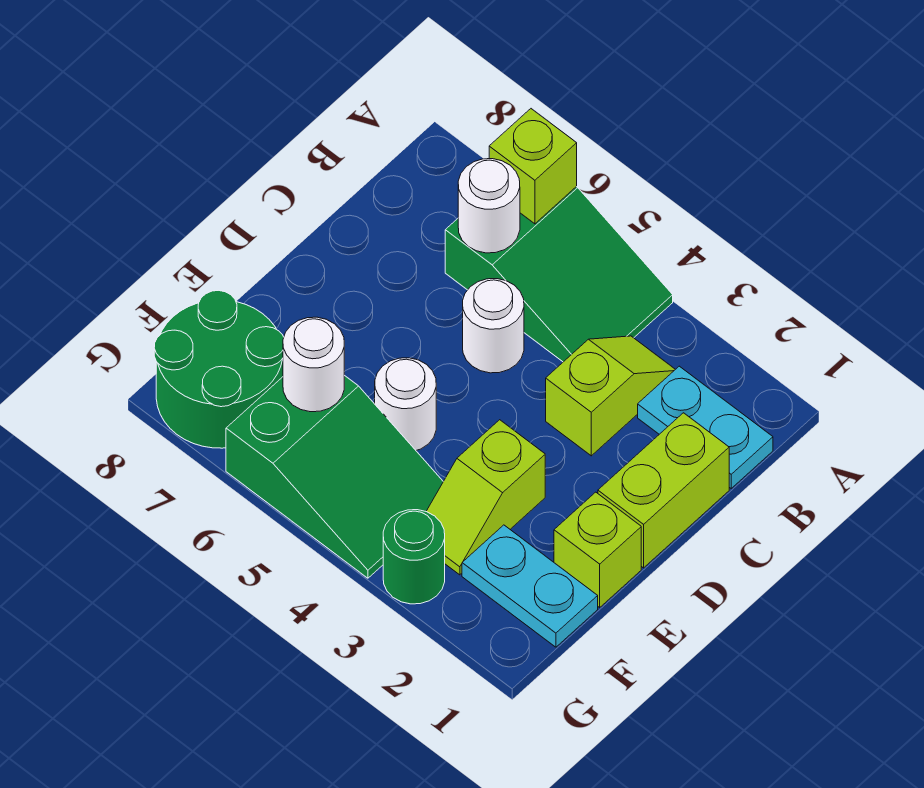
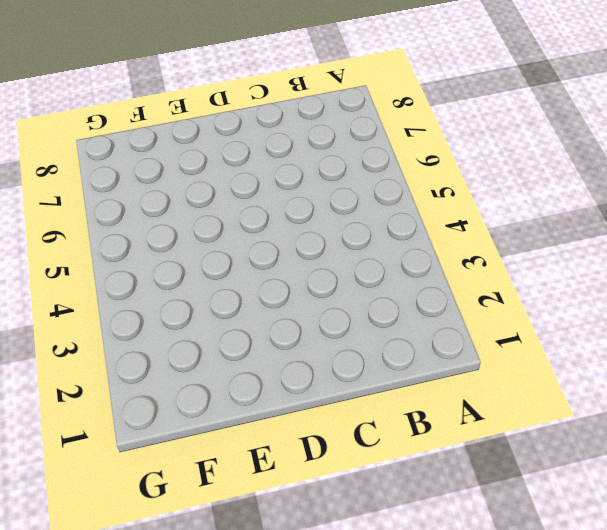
none -> green 2x3 slope [445,187,673,362]
none -> cyan 1x2 plate [638,366,773,488]
none -> lime 1x2 slope [546,336,675,456]

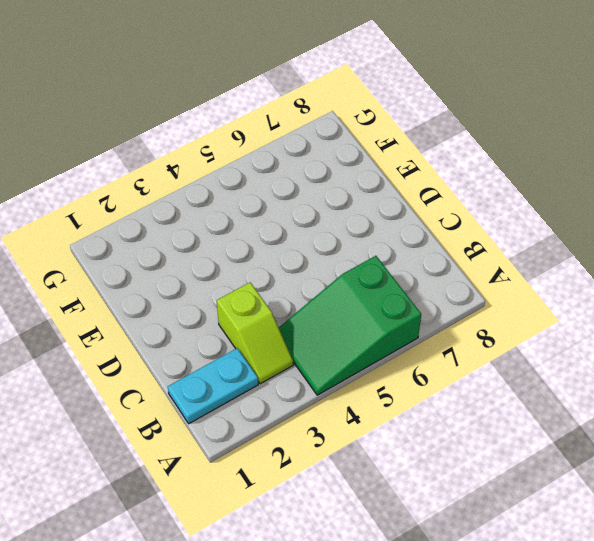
none -> lime 1x2 brick [598,413,729,568]
none -> white 1x1 round brick [463,279,524,373]
none -> lime 1x1 brick [554,492,641,607]

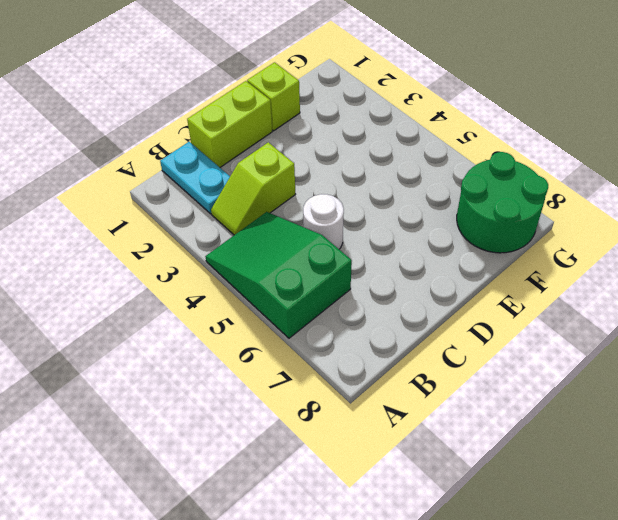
none -> lime 1x2 slope [426,420,545,575]
none -> white 1x1 round brick [375,358,436,450]
none -> cyan 1x2 plate [462,525,598,647]

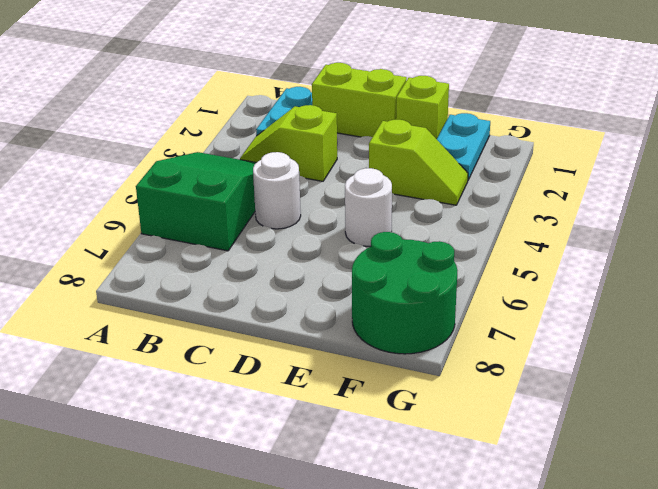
none -> green 2x3 slope [226,375,443,578]
none -> green 1x1 round brick [383,510,445,604]
none -> lime 1x1 brick [489,109,577,224]

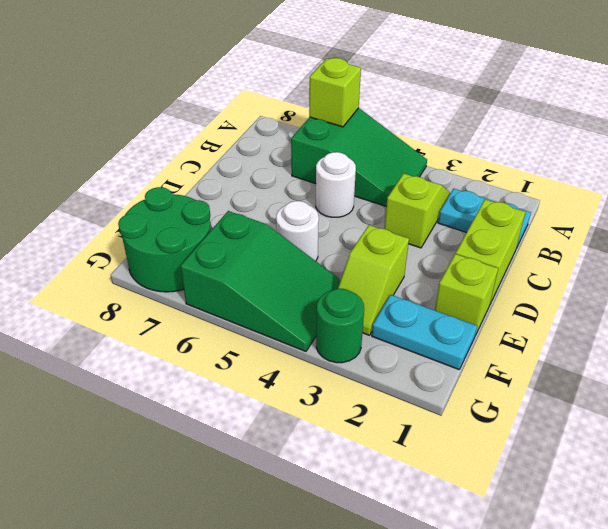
none -> white 1x1 round brick [458,159,520,253]
none -> white 1x1 round brick [283,317,344,412]

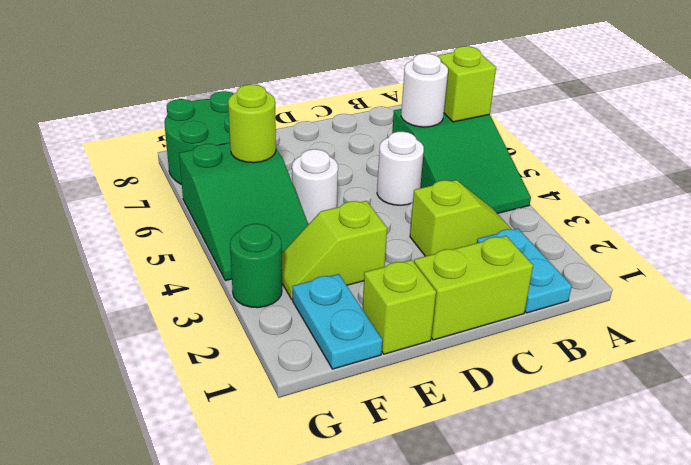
lime 1x1 round brick [228,85,276,163] -> white 1x1 round brick [283,317,344,412]

